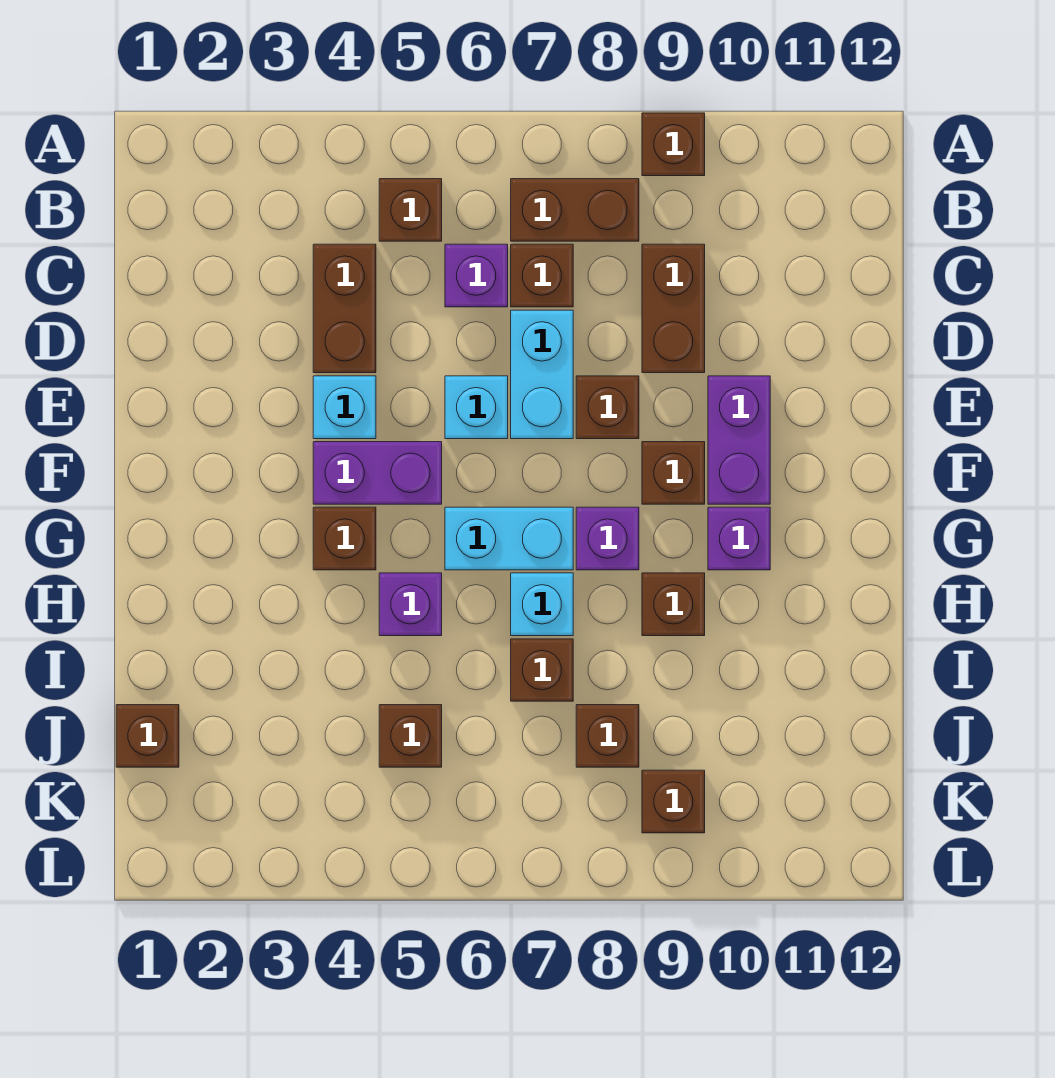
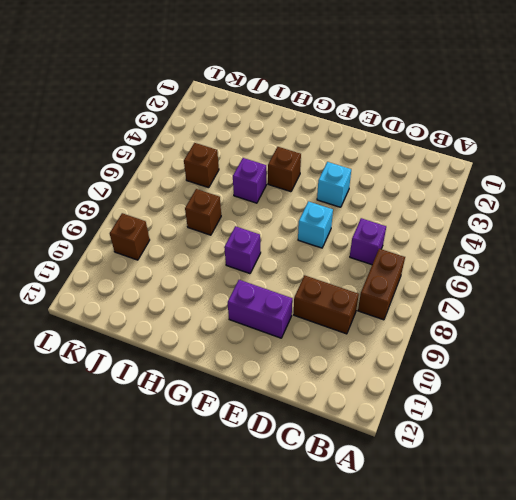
none -> brown 1x1 brick [642,113,705,176]
none -> brown 1x1 brick [379,179,442,241]
none -> brown 1x2 brick [313,244,376,373]

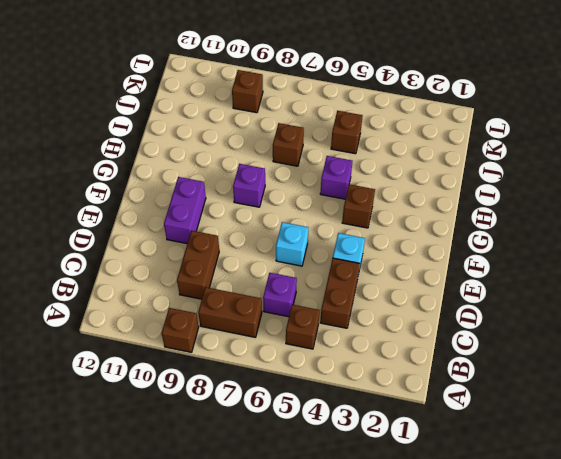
none -> brown 1x1 brick [511,244,573,307]
none -> cyan 1x2 brick [511,310,573,439]
none -> brown 1x1 brick [576,376,639,439]

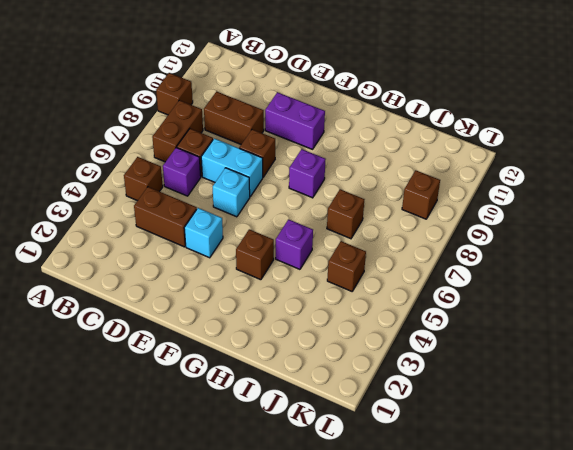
none -> purple 1x2 brick [313,442,442,504]
none -> brown 1x1 brick [642,442,705,504]
none -> cyan 1x2 brick [445,507,573,570]

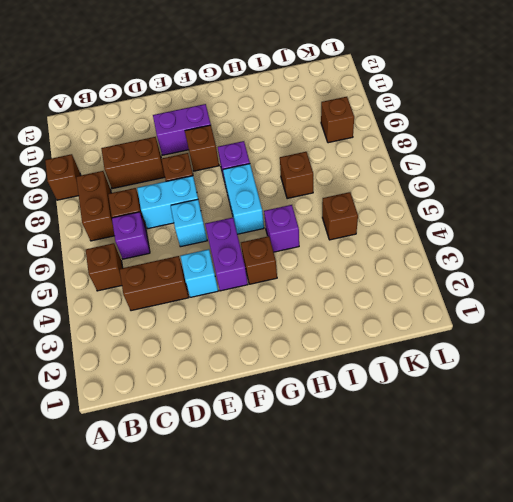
none -> purple 1x1 brick [708,507,770,570]
none -> cyan 1x1 brick [511,573,573,636]
none -> brown 1x1 brick [642,573,705,636]

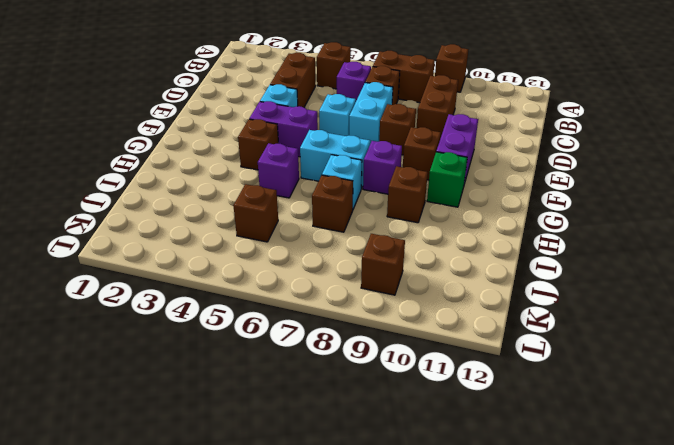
green 1x1 brick [427,152,467,207] -> purple 1x1 brick [708,507,770,570]
none -> brown 1x1 brick [116,705,179,767]
none -> brown 1x1 brick [576,705,639,767]

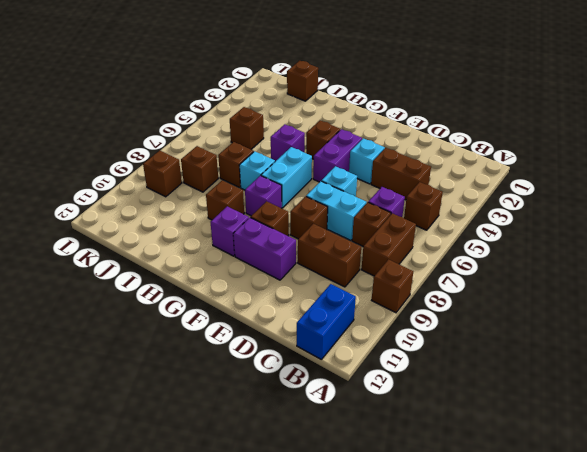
blue 1x2 brick [297,284,356,360] -> none

